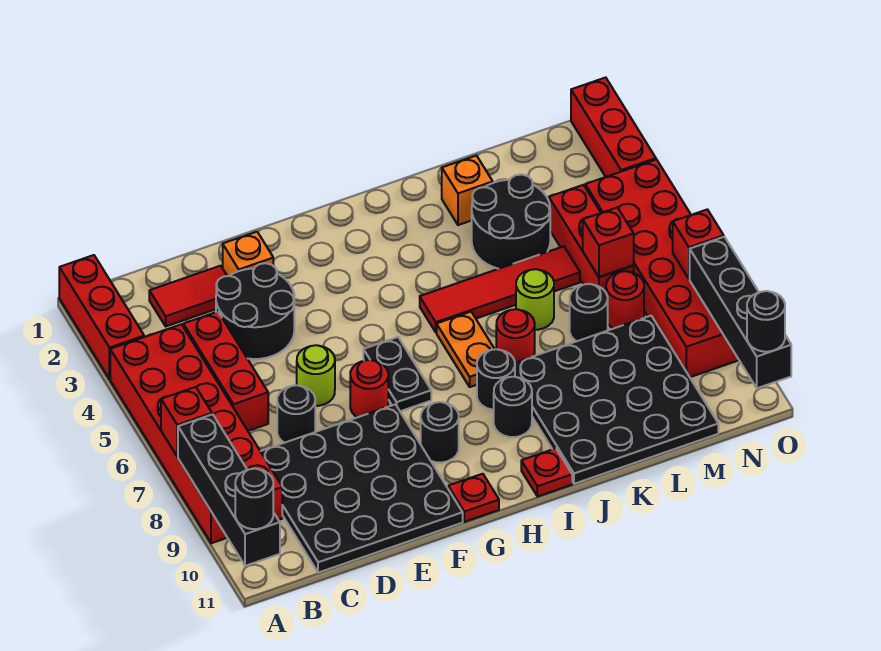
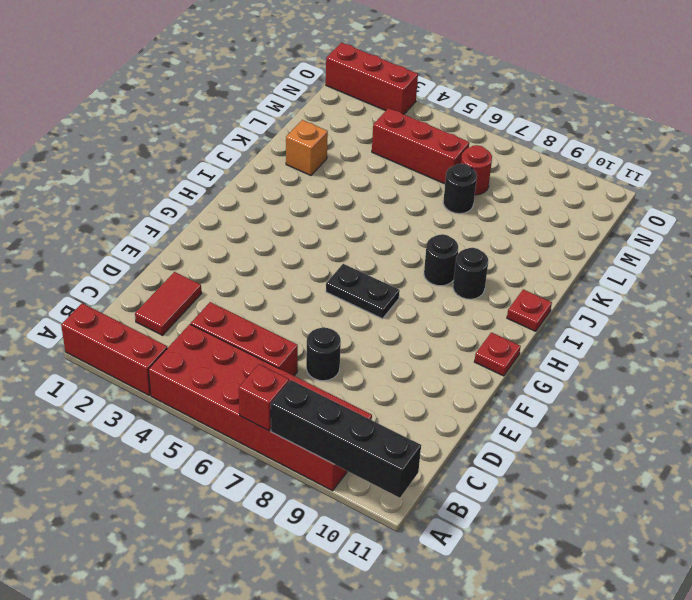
none -> black 4x4 plate [261,404,463,573]
none -> black 2x2 round brick [216,263,294,359]
none -> orange 1x1 brick [223,232,273,276]
none -> lime 1x1 round brick [297,345,335,406]

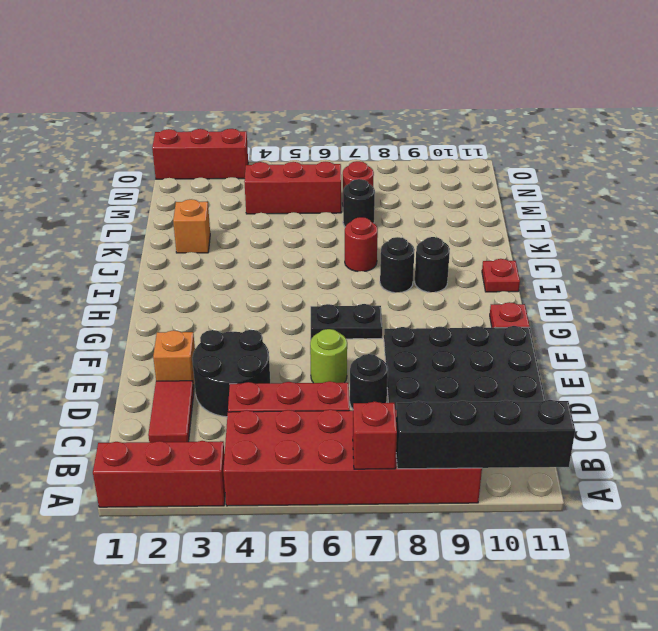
none -> red 1x1 round brick [350,360,388,417]
none -> black 1x1 round brick [421,402,459,463]
none -> red 1x4 tile [420,246,580,332]
none -> orange 1x2 plate [437,312,495,387]

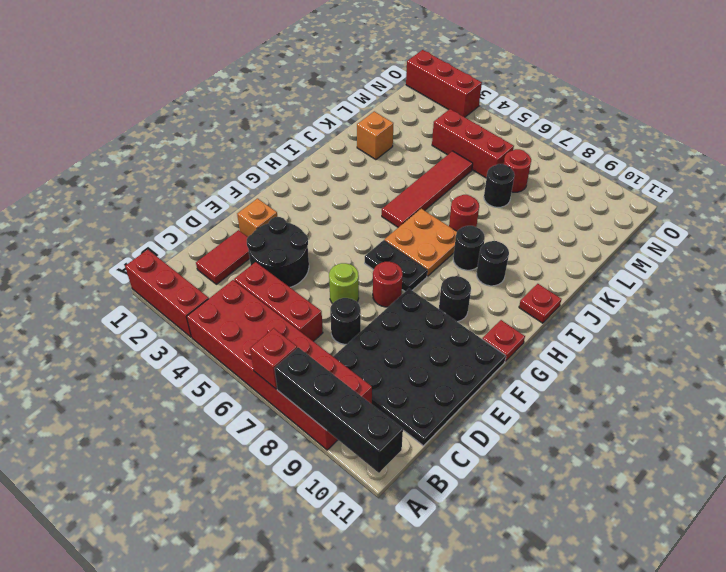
orange 2x2 plate [384,209,457,276] -> orange 1x2 plate [437,312,495,387]
none -> black 4x4 plate [515,316,718,484]
none -> black 2x2 round brick [472,174,550,269]
none -> lime 1x1 round brick [516,269,554,330]
none -> red 2x6 brick [585,160,739,377]

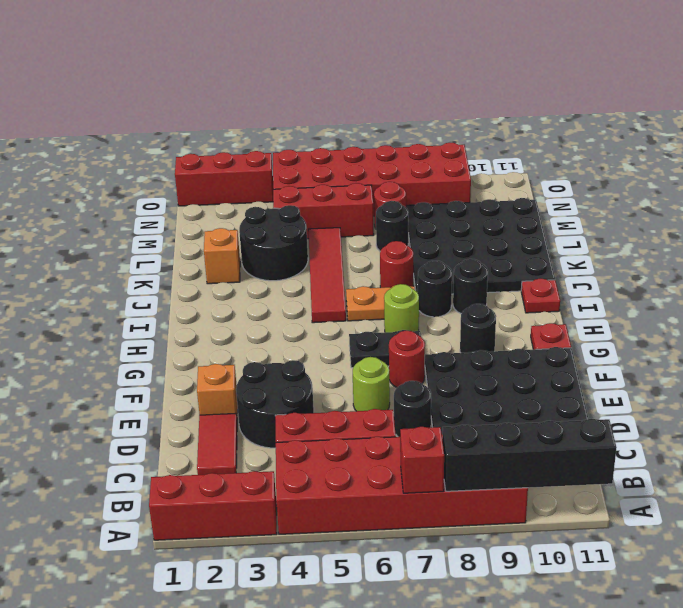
lime 1x1 round brick [384,284,419,333] -> lime 1x1 round brick moved to [516,269,554,330]
none -> red 1x1 brick [583,207,634,277]
none -> red 1x1 brick [673,209,724,279]
none -> black 1x4 brick [690,237,791,388]
none -> black 1x1 round brick [235,469,273,529]

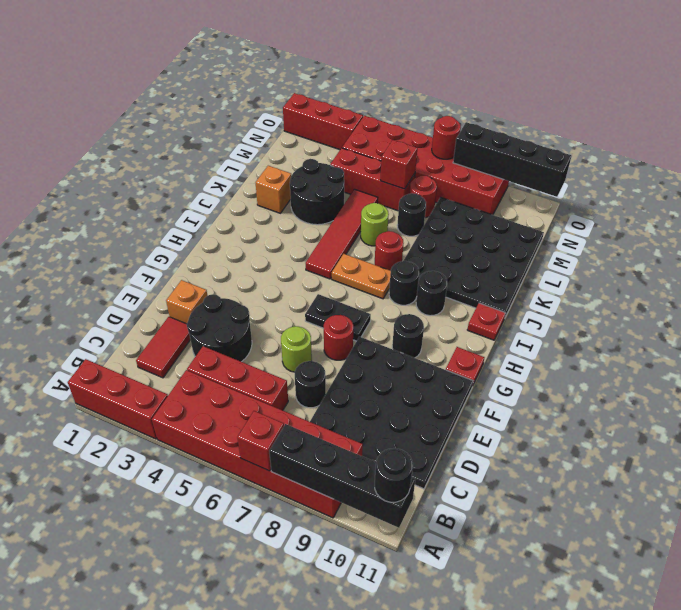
red 1x1 round brick [432,116,461,159] -> red 1x1 brick [673,209,724,279]
none -> black 1x1 round brick [747,291,785,352]

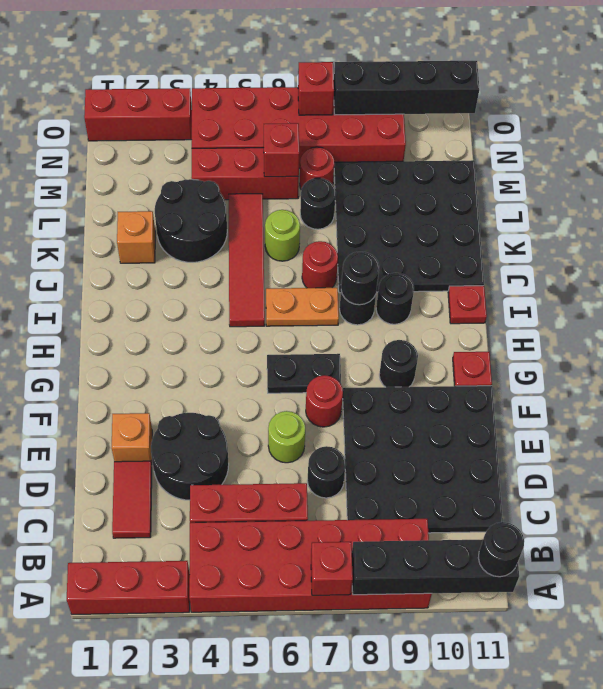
black 1x1 round brick [341,252,379,305] -> black 1x1 round brick moved to [747,291,785,352]

